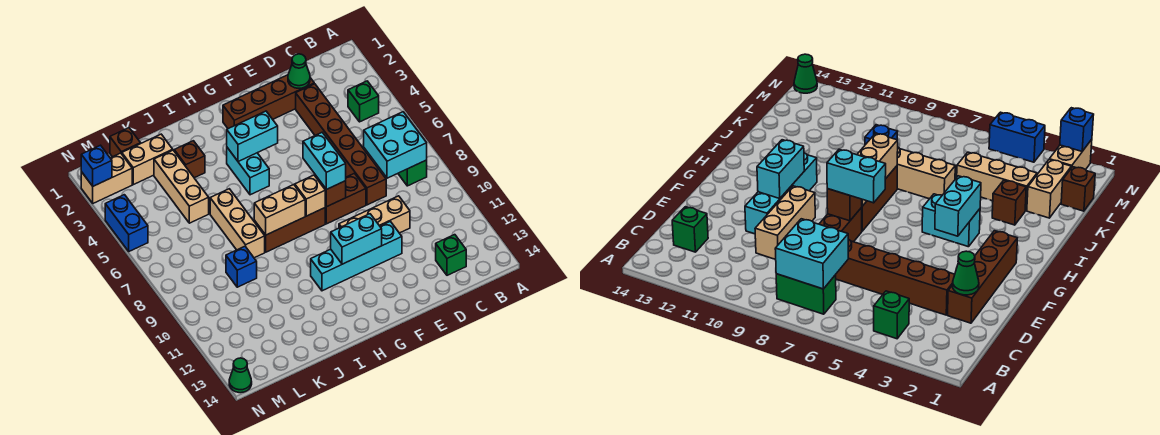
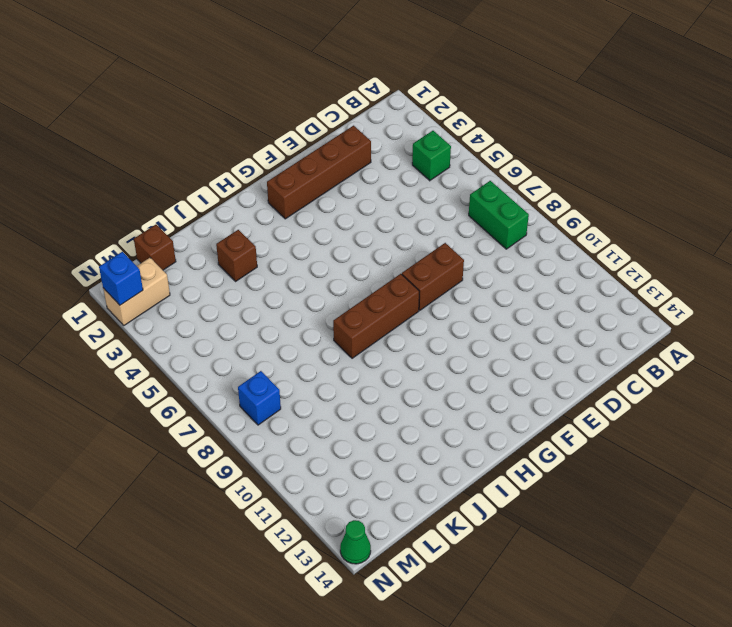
blue 1x1 brick [238,371,281,425] -> blue 1x1 brick moved to [226,246,257,287]
none -> green 1x1 brick [436,235,466,275]
none -> brown 1x6 brick [296,84,386,205]
none -> tan 1x3 brick [339,196,410,233]

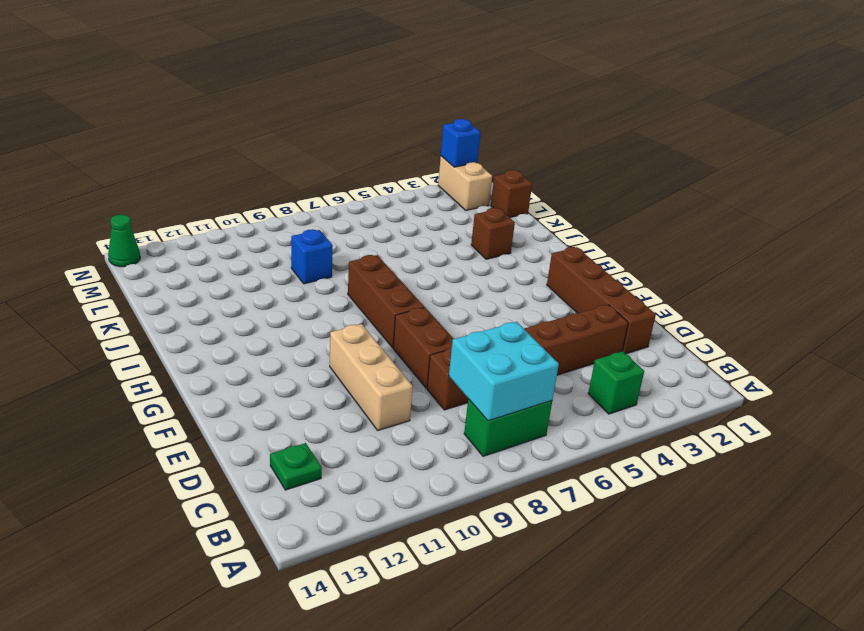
green 1x1 plate [270,443,322,490] -> green 1x1 brick [436,235,466,275]
none -> cyan 1x4 brick [311,221,402,291]
none -> cyan 1x2 brick [227,148,269,195]
none -> tan 1x3 brick [210,189,265,258]

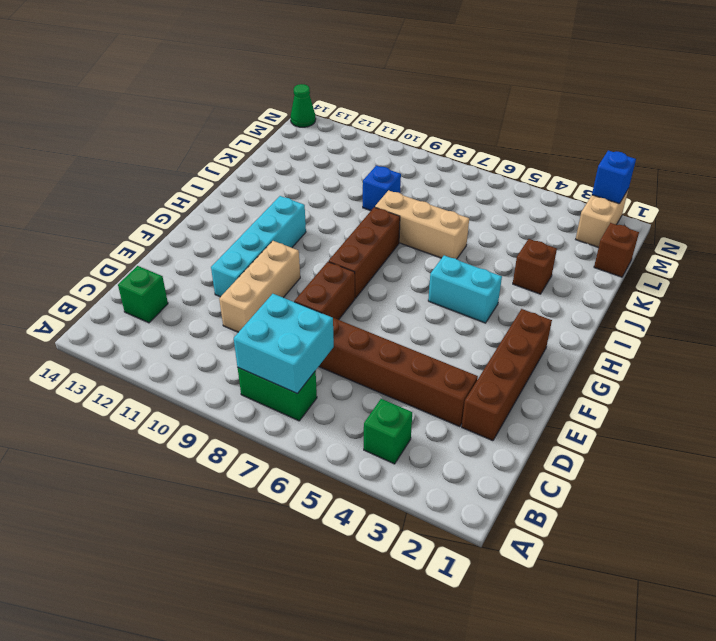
none -> tan 1x2 brick [122,134,173,185]
none -> tan 1x3 brick [154,150,209,223]
none -> blue 1x2 brick [105,195,148,251]

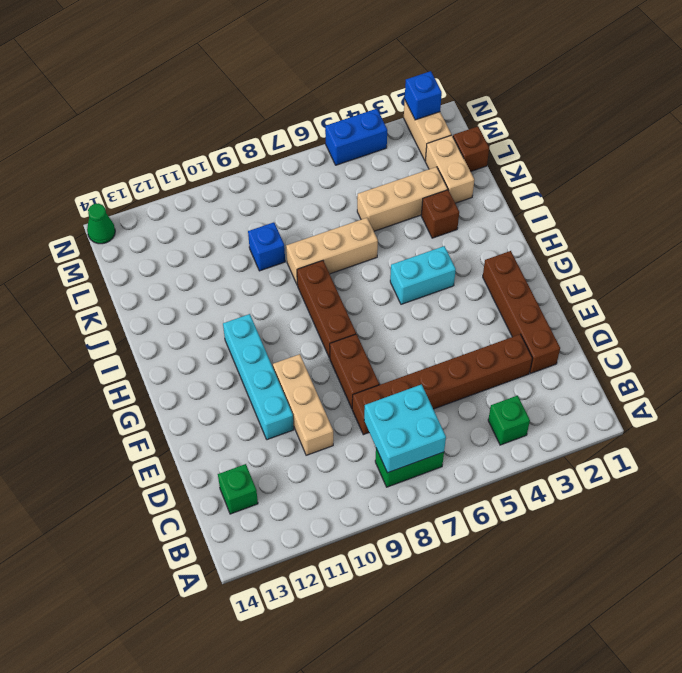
none -> green 1x1 cone [288,54,310,88]
none -> brown 1x1 brick [315,175,346,207]
none -> cyan 1x2 brick [331,214,382,264]

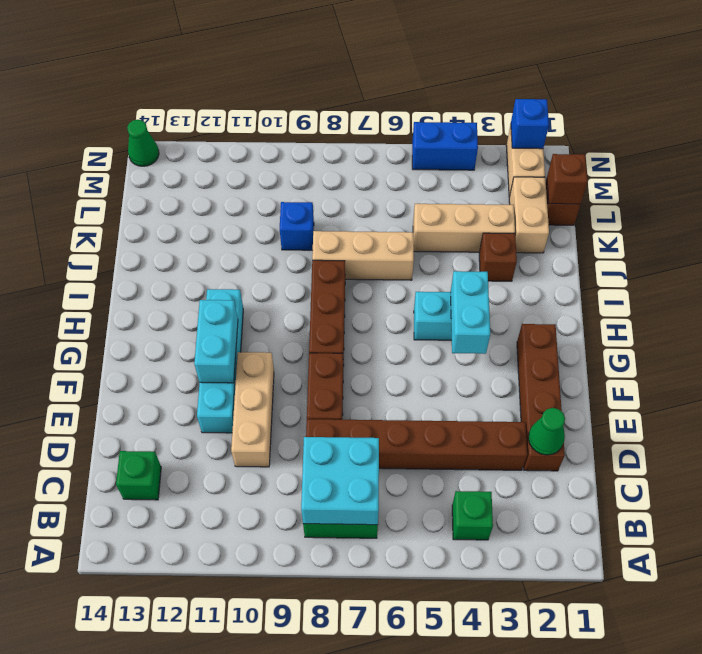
brown 1x1 brick [547,154,588,204] -> brown 1x1 brick moved to [315,175,346,207]
none -> tan 1x1 brick [295,175,325,216]
none -> tan 1x2 brick [254,185,305,235]
none -> cyan 1x2 brick [303,133,346,190]

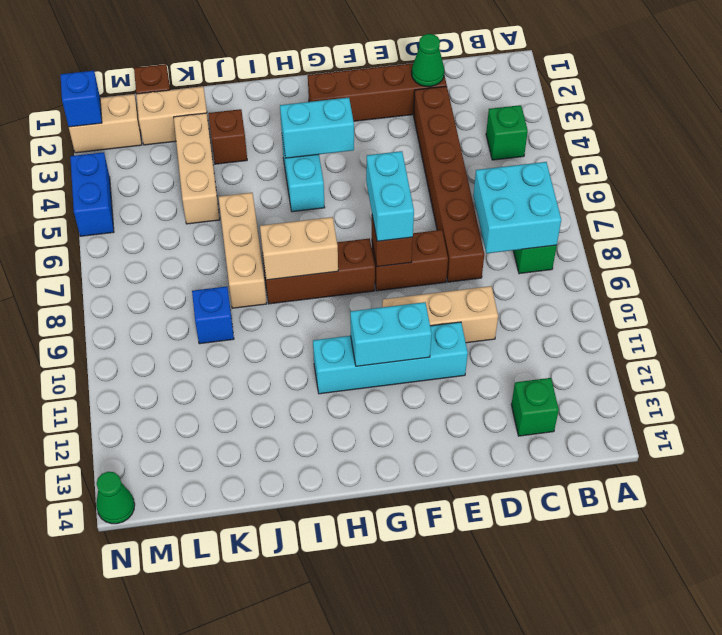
none -> tan 1x1 brick [295,175,325,216]

